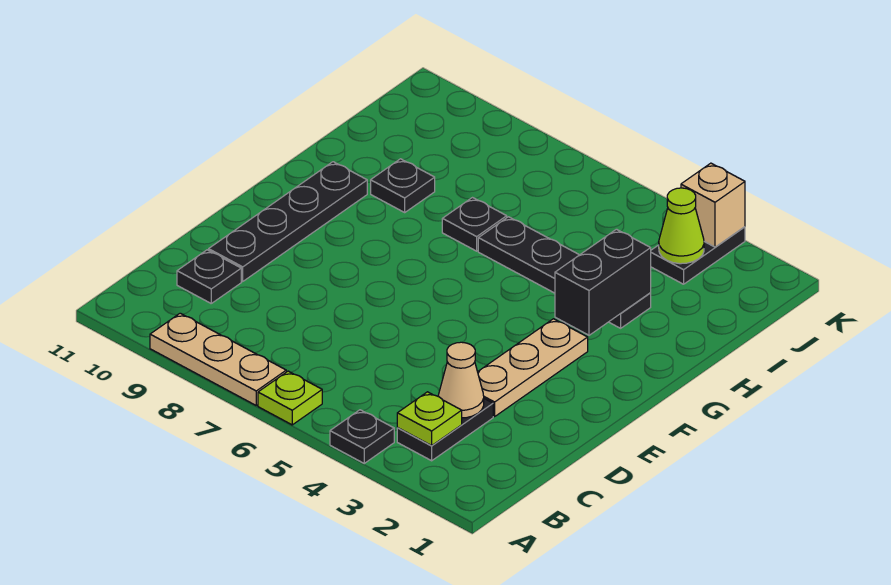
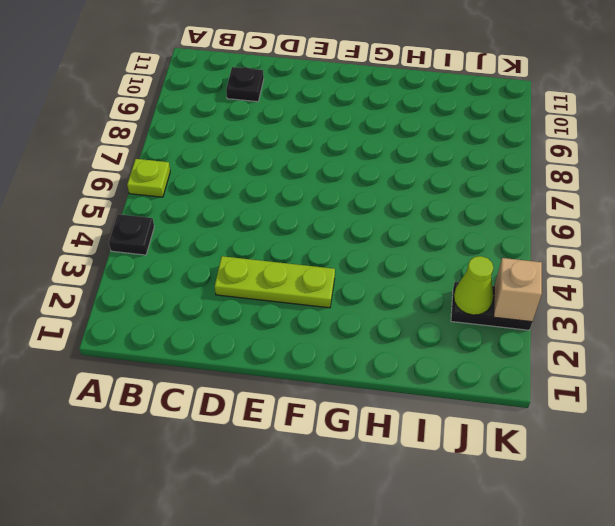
lime 1x3 plate [215,256,335,308] -> tan 1x3 plate [478,319,588,417]
none -> tan 1x3 plate [150,313,286,405]
none -> black 1x2 plate [397,399,493,461]
none -> black 1x4 plate [209,162,367,281]

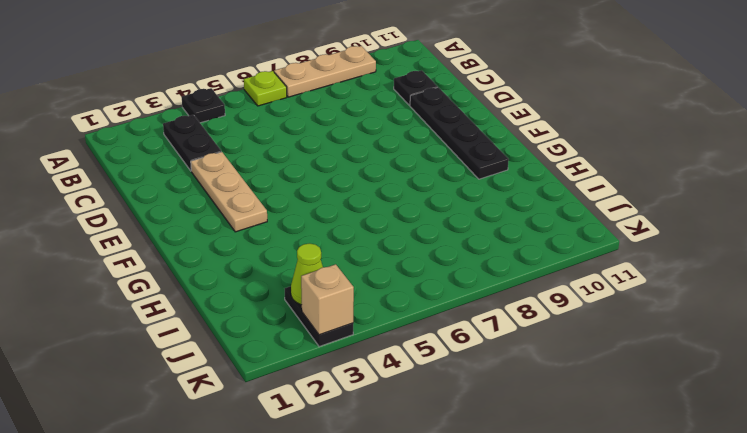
none -> black 1x4 plate [478,217,651,328]
none -> black 1x1 plate [442,198,507,251]
none -> black 1x1 plate [371,159,435,212]

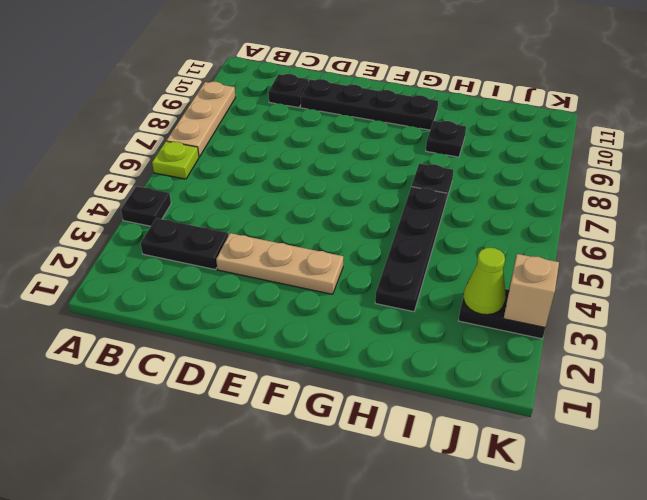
none -> lime 1x1 plate [397,392,462,446]
none -> tan 1x1 cone [438,342,484,418]
none -> black 1x2 brick [555,229,651,335]

